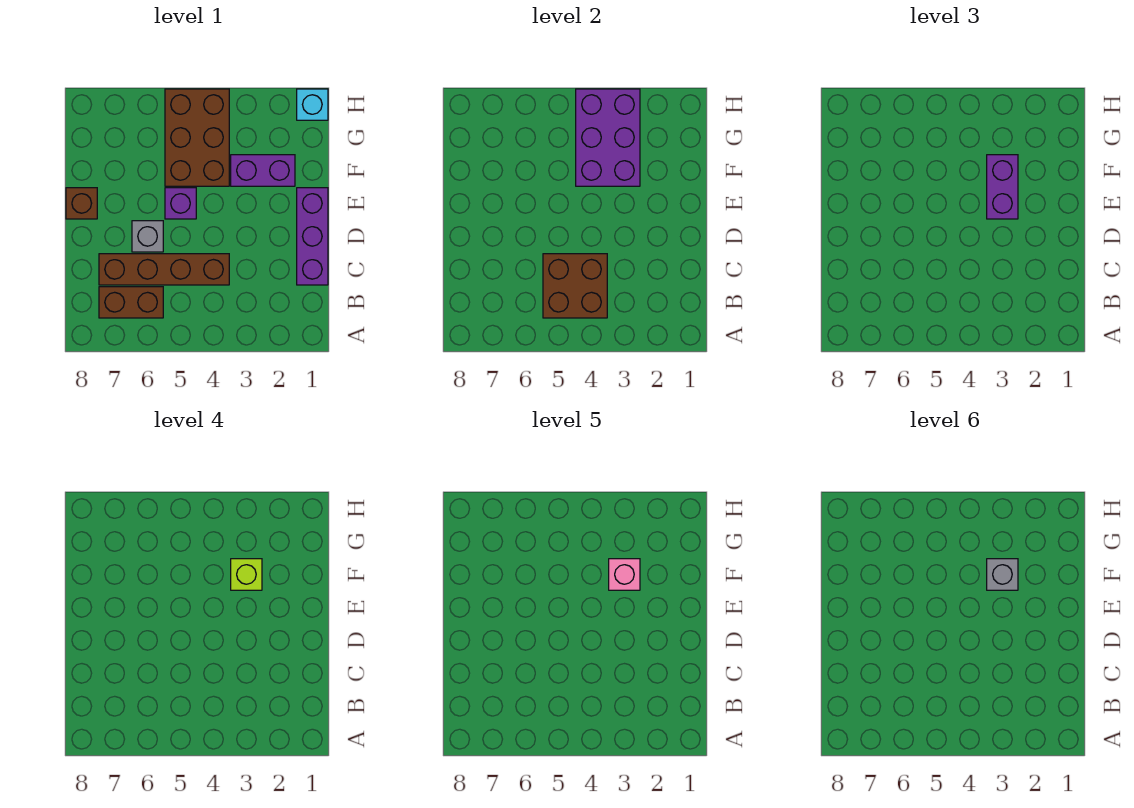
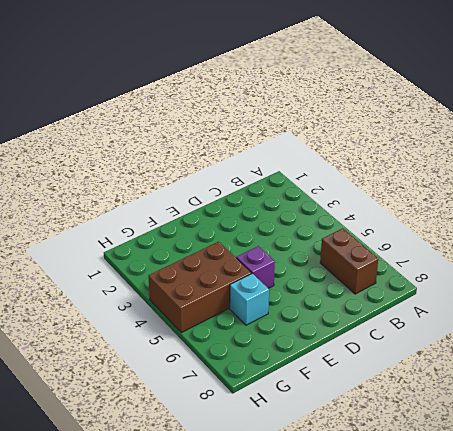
cyan 1x1 brick [230,273,269,325] -> cyan 1x1 brick moved to [297,89,328,120]
none -> purple 1x3 brick [297,188,328,285]
none -> brown 1x4 brick [99,254,229,285]
none -> grey 1x1 brick [132,221,163,252]

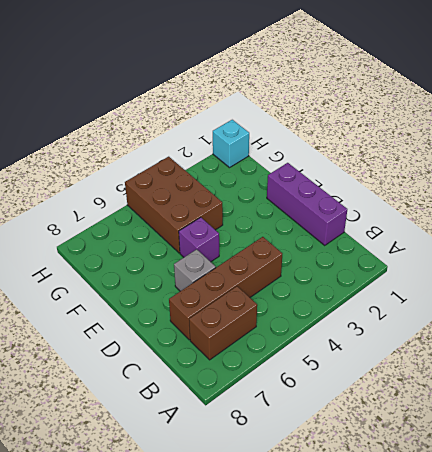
none -> brown 1x1 brick [66,188,97,219]
none -> purple 1x2 brick [231,155,295,186]
none -> brown 2x2 brick [543,254,607,318]

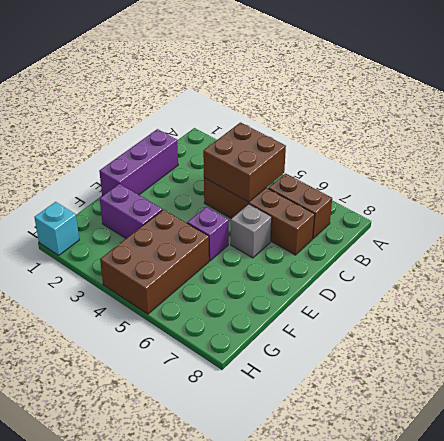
none -> brown 1x1 brick [66,188,97,219]
none -> purple 2x3 brick [576,89,640,186]
none -> purple 1x2 brick [987,155,1018,219]

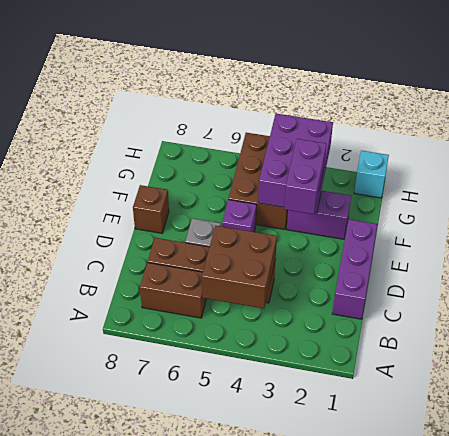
none -> lime 1x1 brick [231,559,262,590]
none -> pink 1x1 brick [609,559,640,590]
none -> grey 1x1 brick [987,559,1018,590]

